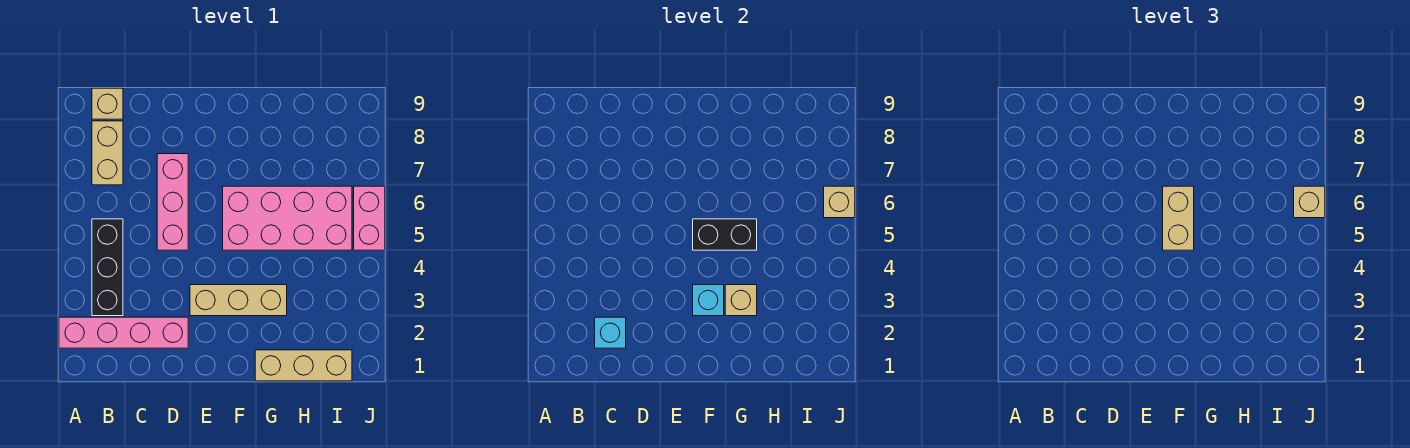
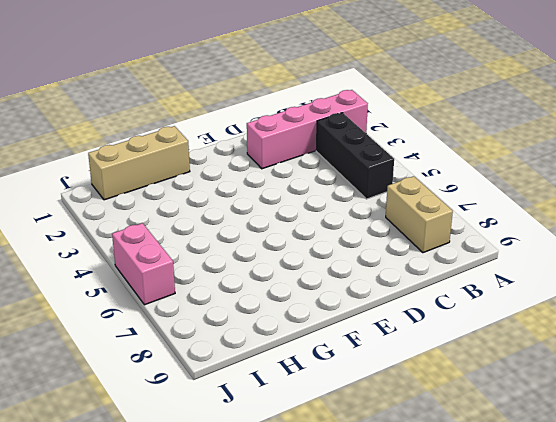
none -> tan 1x1 brick [92,88,123,119]
none -> pink 1x3 brick [157,154,188,250]
none -> tan 1x3 brick [190,285,287,316]

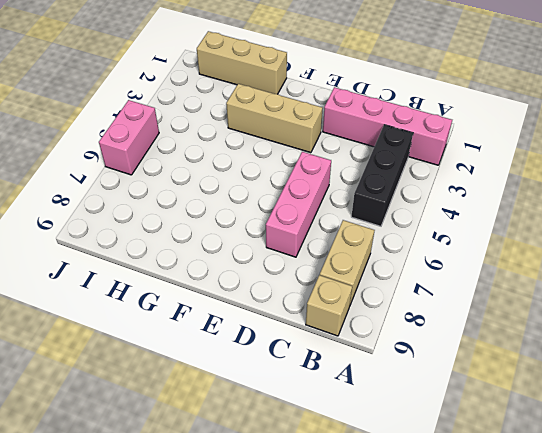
none -> pink 2x4 brick [223,186,352,250]
none -> cyan 1x1 brick [595,317,626,348]
none -> cyan 1x1 brick [693,285,724,316]

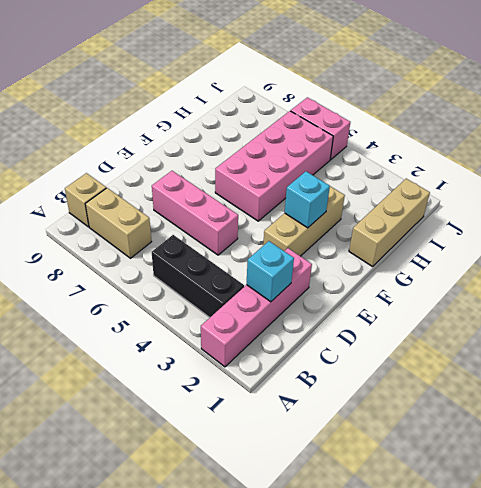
none -> black 1x2 brick [693,219,757,250]
none -> tan 1x1 brick [725,285,757,316]
none -> tan 1x1 brick [824,186,855,218]

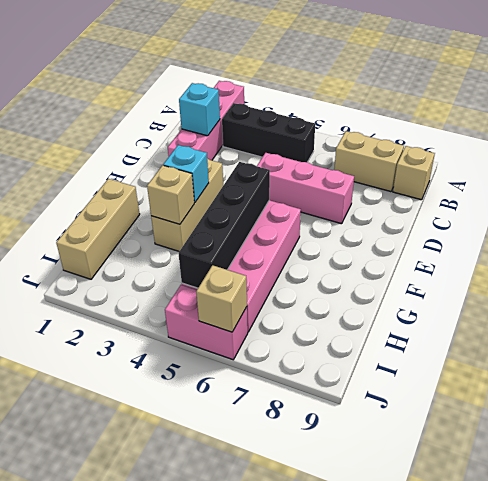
black 1x4 brick [178,162,270,288] -> black 1x2 brick [693,219,757,250]
none -> tan 1x2 brick [1163,186,1194,250]
none -> tan 1x1 brick [1294,186,1325,218]

